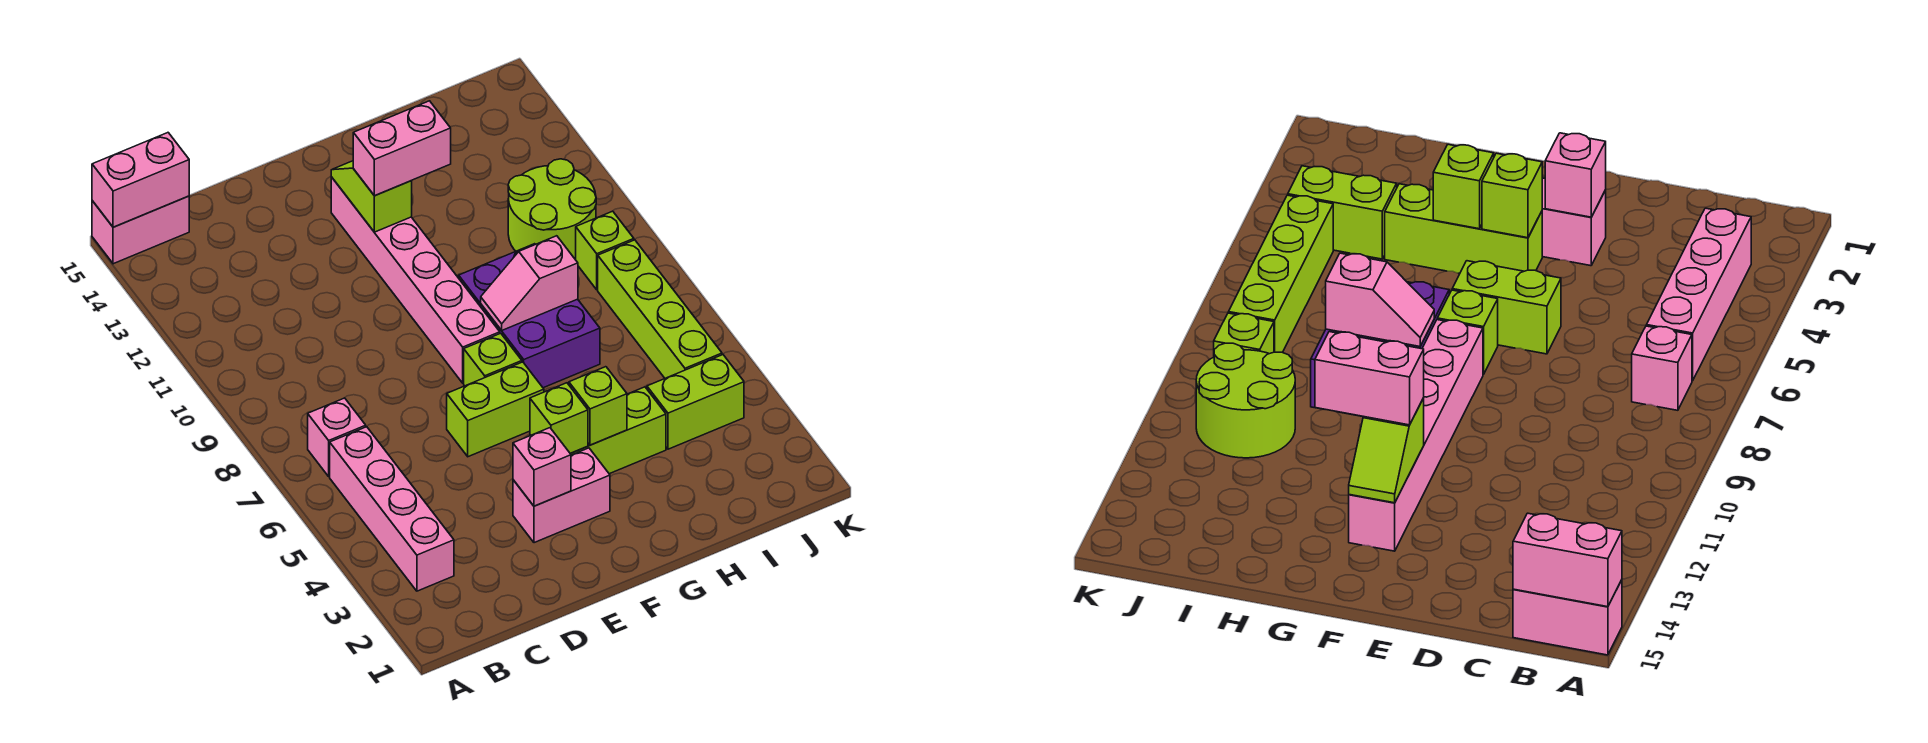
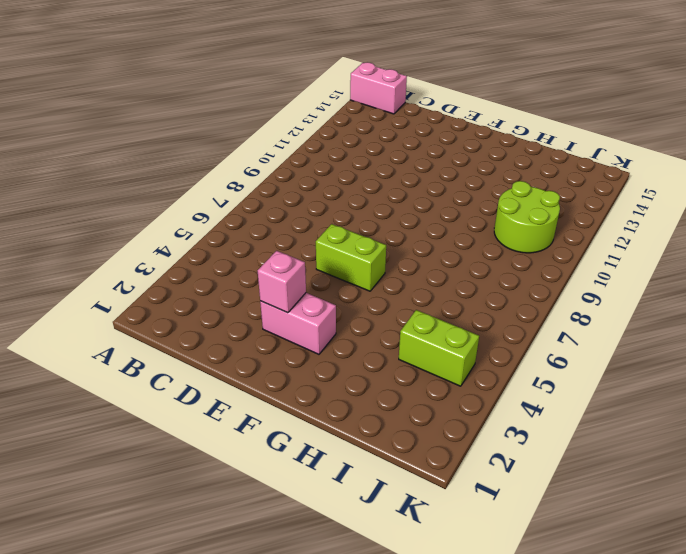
none -> pink 1x4 brick [330,427,454,591]
none -> pink 1x1 brick [308,398,366,476]
none -> lime 1x3 brick [570,387,666,474]

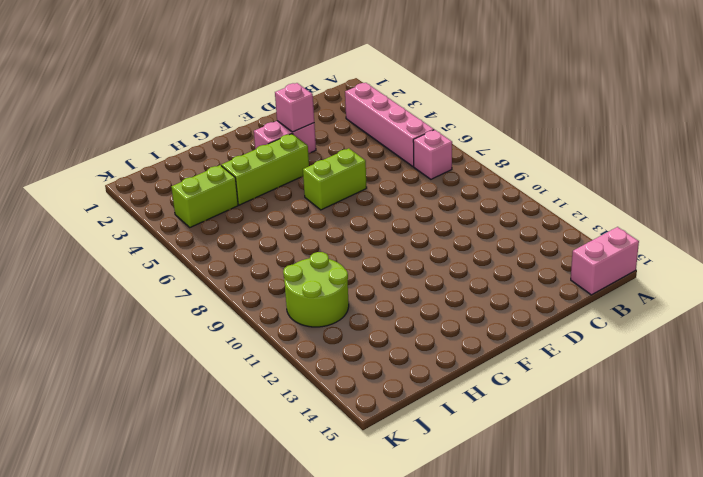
none -> lime 1x1 brick [464,333,522,386]
none -> pink 1x6 brick [331,177,500,383]
none -> purple 2x3 brick [459,244,600,388]

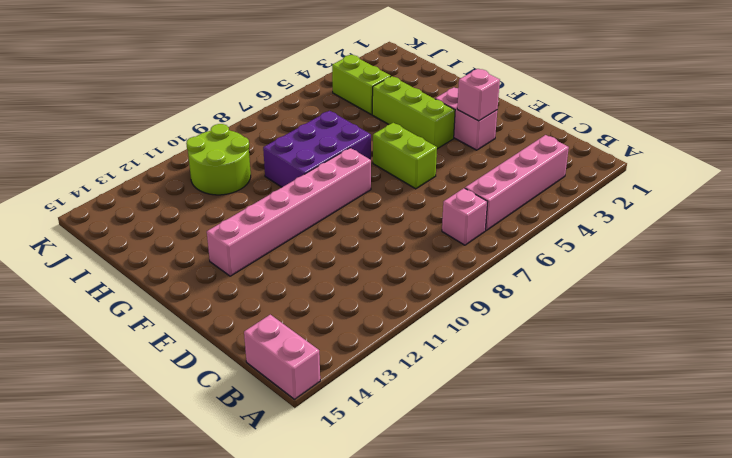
none -> lime 1x1 brick [464,333,522,386]
none -> lime 1x4 brick [598,240,722,378]
none -> lime 1x1 brick [576,211,634,290]

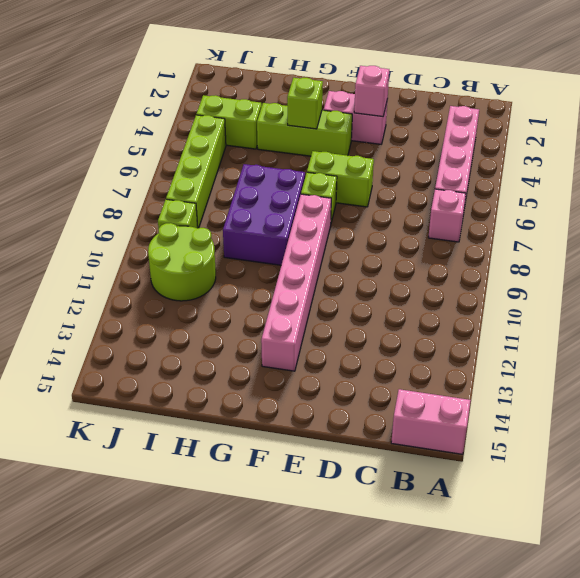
none -> pink 1x2 brick [92,133,189,227]
none -> lime 1x1 brick [530,383,588,453]
none -> lime 1x2 slope [331,161,412,232]

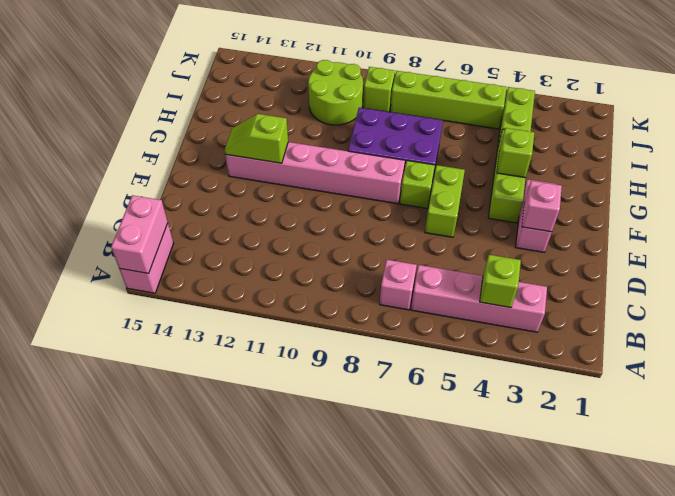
lime 1x1 brick [480,254,521,308] -> lime 1x1 brick moved to [530,383,588,453]
none -> pink 1x2 slope [481,236,578,330]
none -> pink 1x2 brick [353,101,451,196]

